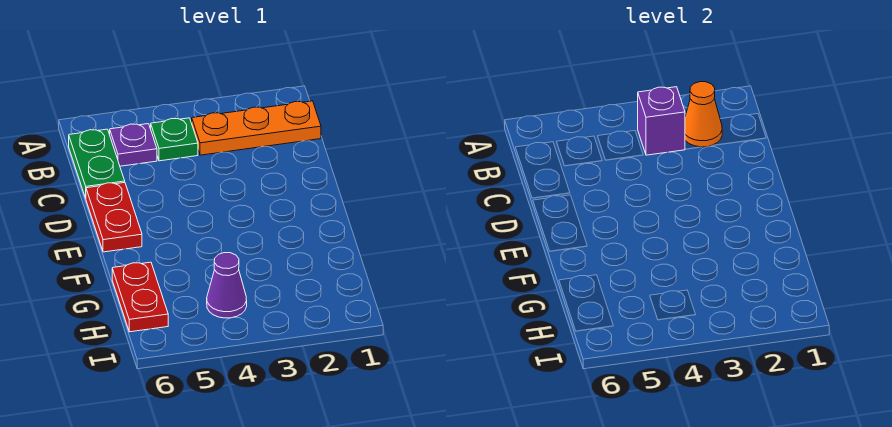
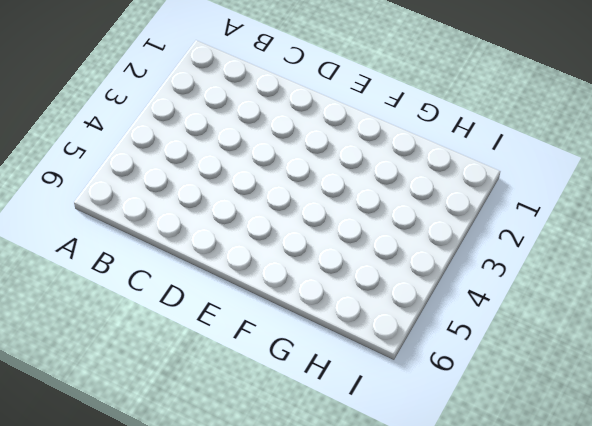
none -> orange 1x3 plate [192,101,321,155]
none -> green 1x1 plate [151,118,198,161]

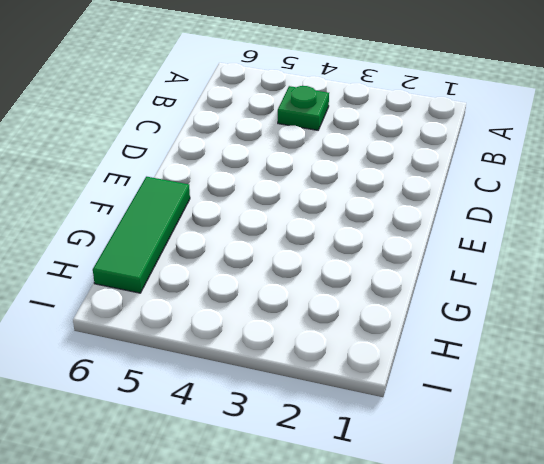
green 1x3 tile [93,177,190,293] -> red 1x2 plate [112,262,168,332]
none -> orange 1x3 plate [192,101,321,155]
none -> purple 1x1 plate [110,124,157,166]

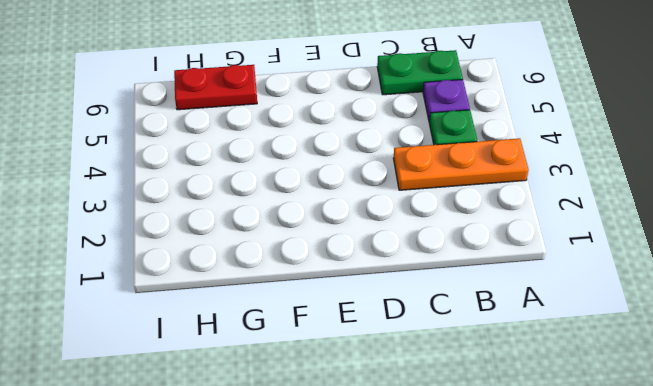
orange 1x3 plate [393,138,528,190] -> orange 1x3 plate turned to [192,101,321,155]
none -> red 1x2 plate [86,182,142,252]
none -> purple 1x1 cone [207,253,247,318]

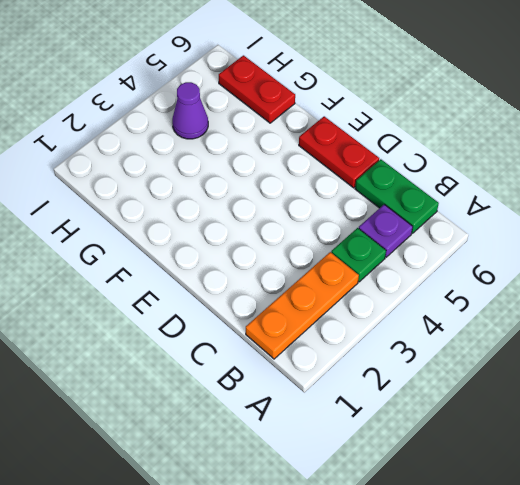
none -> orange 1x1 cone [685,82,722,147]
none -> purple 1x1 brick [638,87,685,155]

